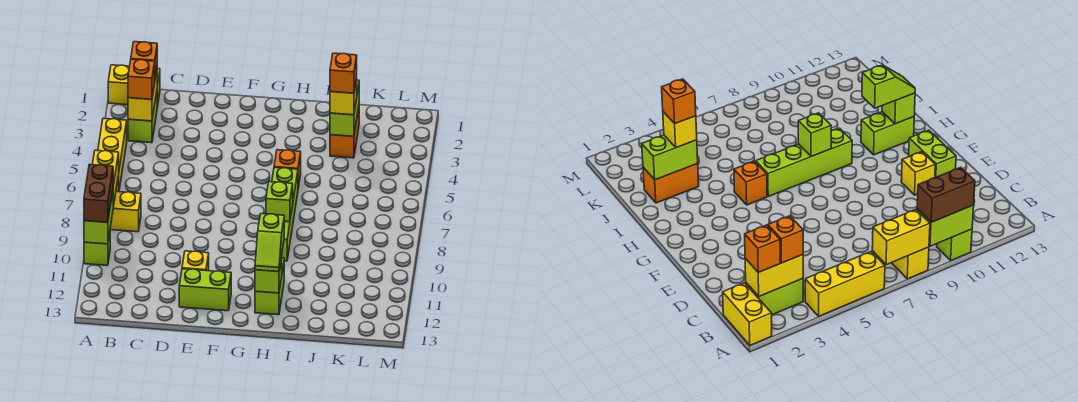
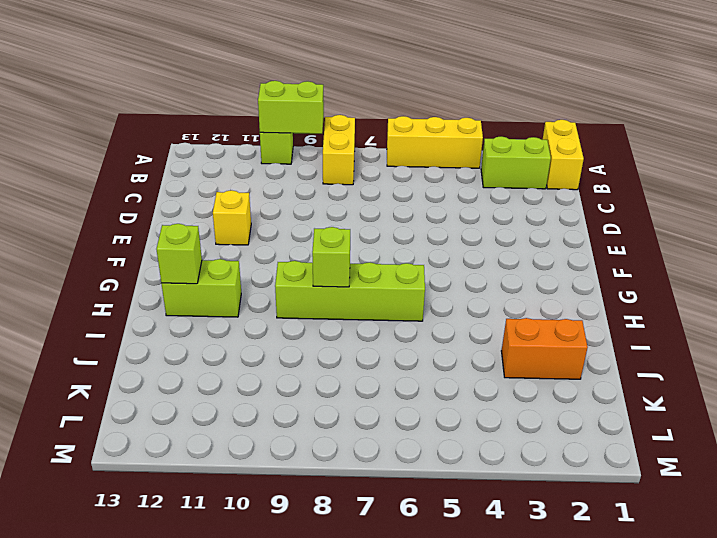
none -> lime 1x2 brick [179,269,231,311]
none -> orange 1x1 brick [274,150,301,188]
none -> yellow 1x2 brick [92,150,119,207]

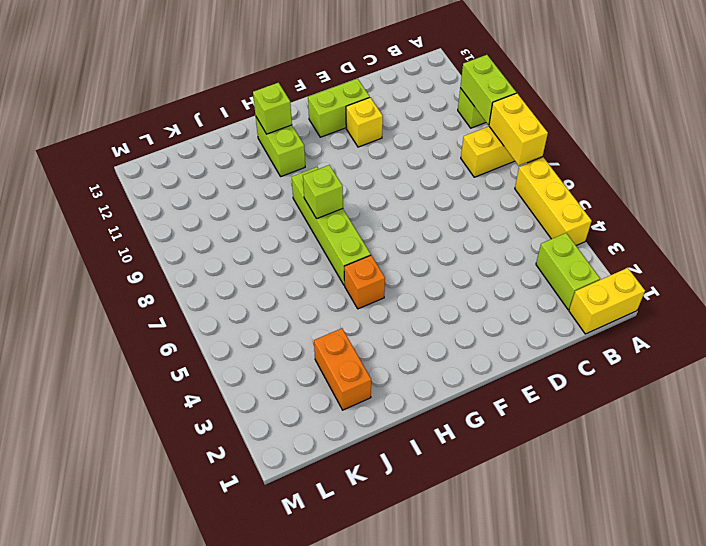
none -> yellow 1x2 brick [128,71,157,121]
none -> lime 1x2 brick [330,80,359,136]
none -> brown 1x2 brick [84,164,113,222]

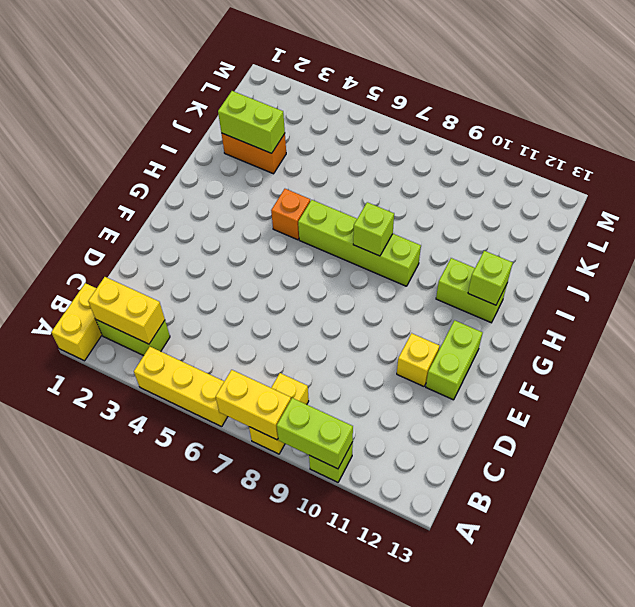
none -> brown 1x2 brick [84,164,113,222]
none -> orange 1x1 brick [131,42,157,77]
none -> orange 1x1 brick [128,59,155,100]

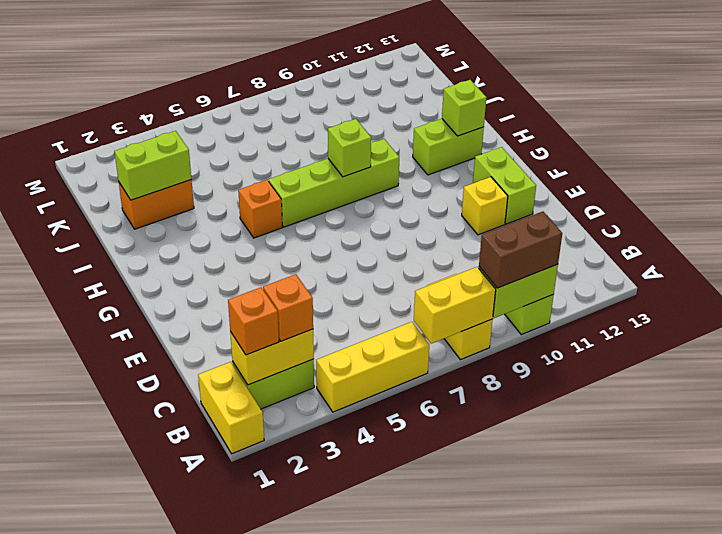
none -> lime 1x2 slope [255,214,284,272]
none -> yellow 1x1 brick [330,78,357,115]
none -> orange 1x1 brick [330,53,357,93]

